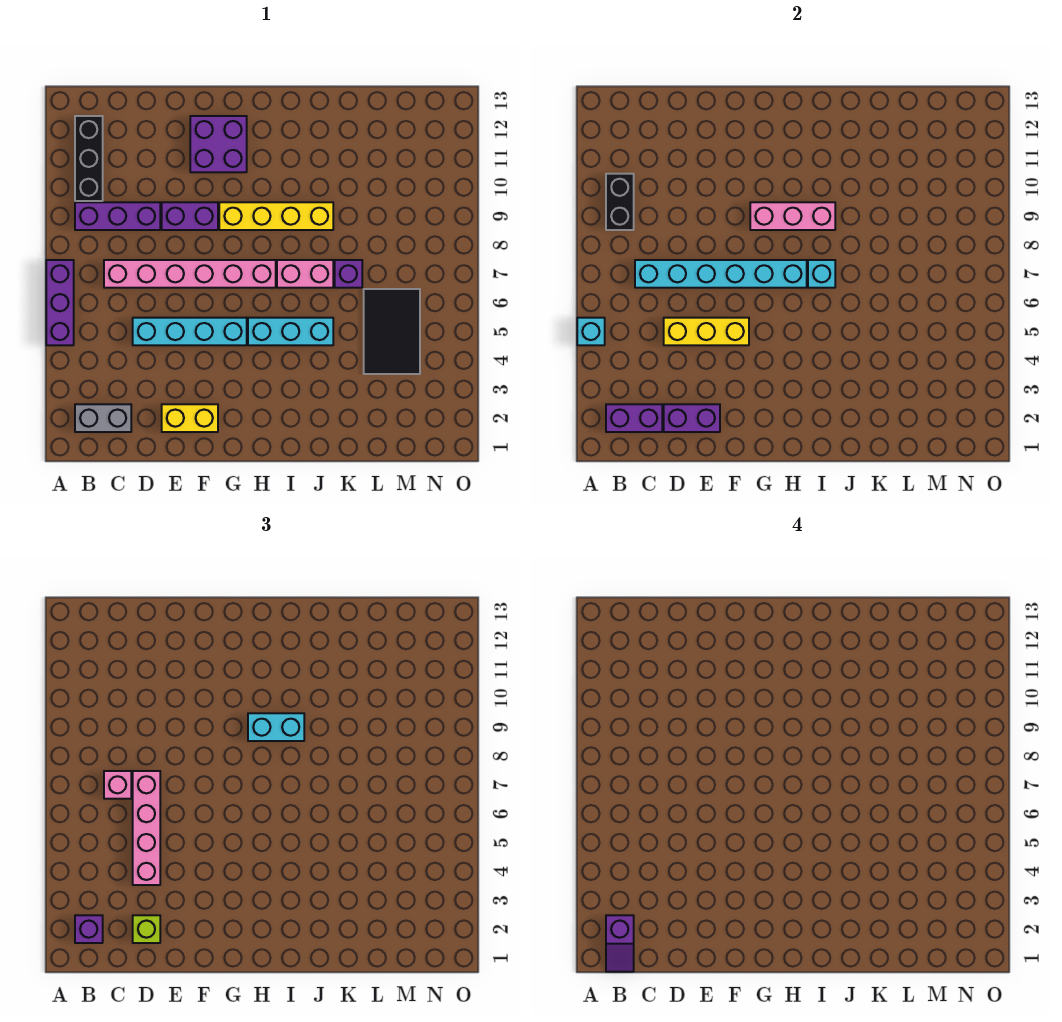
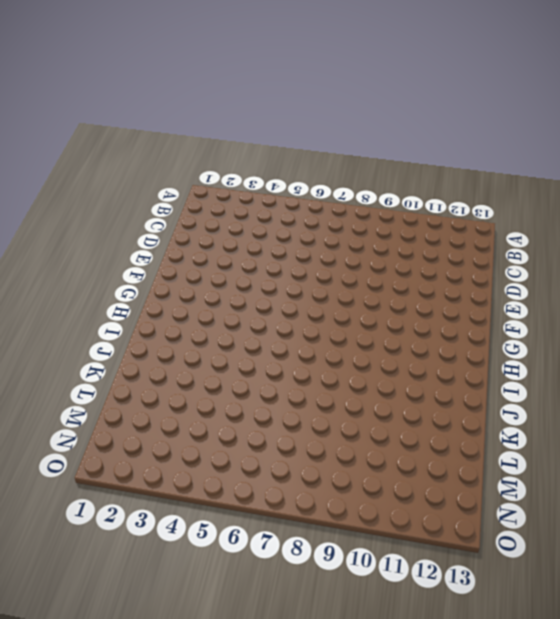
none -> purple 1x3 brick [46,260,74,345]
none -> grey 1x2 brick [75,404,131,432]
none -> purple 1x3 brick [75,202,160,230]

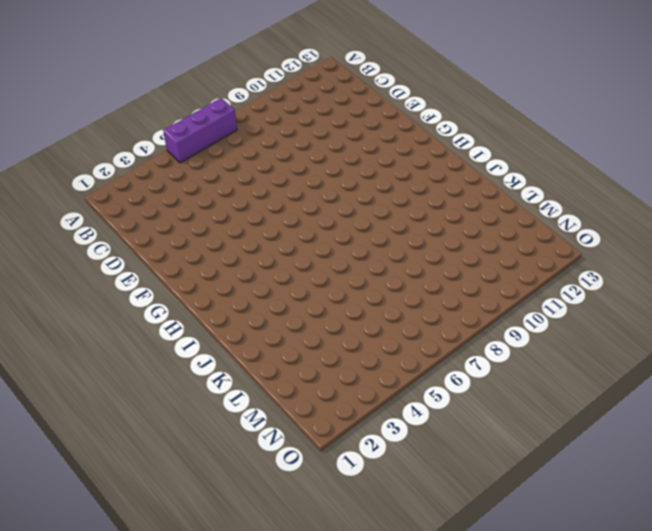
none -> grey 1x2 brick [75,404,131,432]
none -> purple 1x3 brick [75,202,160,230]
none -> black 1x3 brick [75,116,103,201]

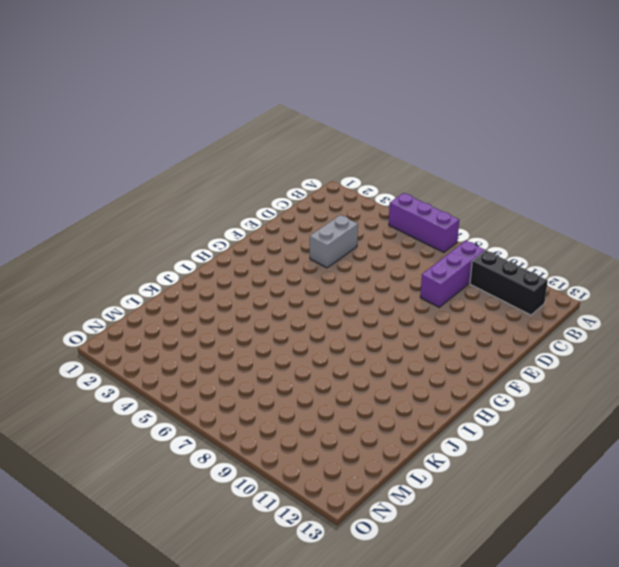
grey 1x2 brick [310,215,358,268] -> grey 1x2 brick moved to [75,404,131,432]
none -> pink 1x6 brick [104,260,276,288]
none -> cyan 1x4 brick [133,318,247,345]
none -> yellow 1x2 brick [162,404,218,432]

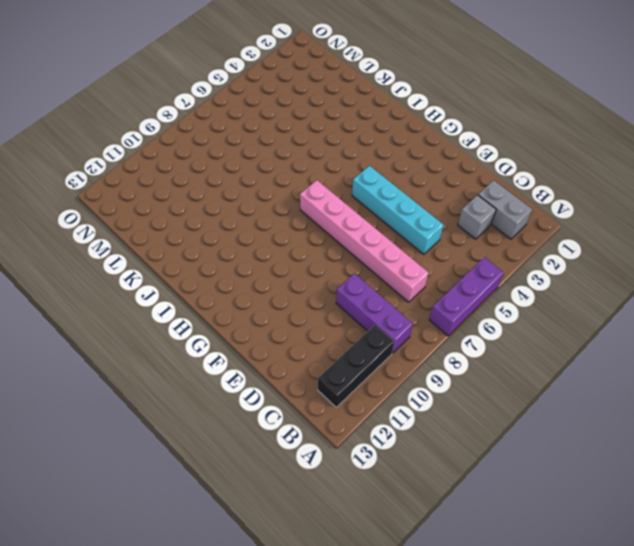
grey 1x1 brick [458,195,496,239] -> none
none -> yellow 1x2 brick [162,404,218,432]
none -> purple 1x2 brick [162,202,218,230]
none -> purple 2x2 brick [190,116,247,172]

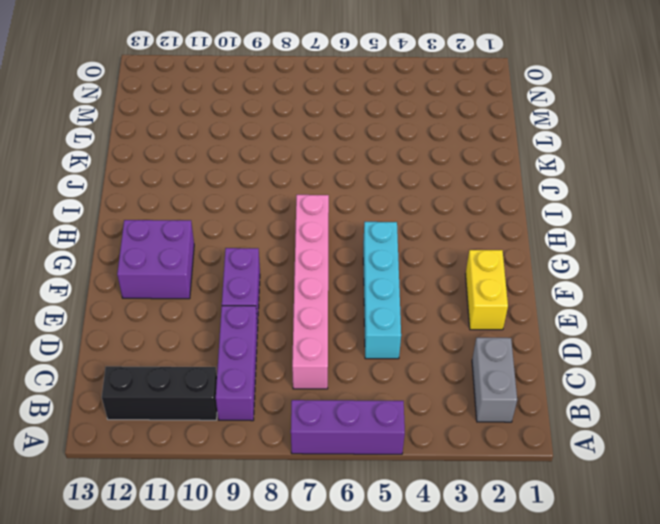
none -> yellow 1x4 brick [219,202,333,230]
none -> cyan 1x3 brick [248,318,333,345]
none -> pink 1x2 brick [277,260,333,288]

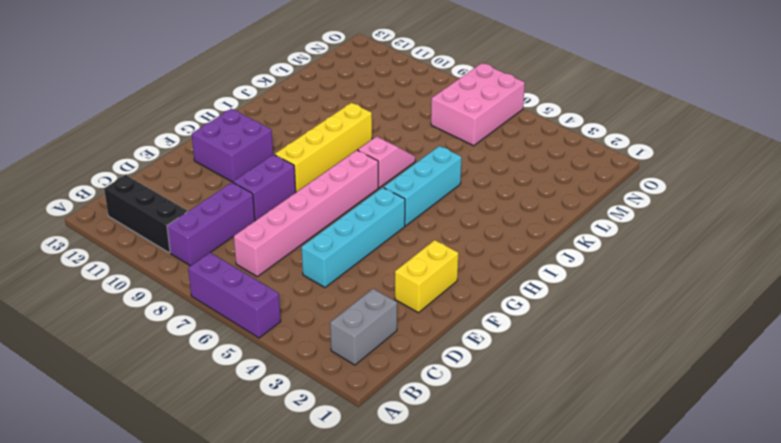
pink 1x2 slope [358,137,415,188] -> pink 1x2 brick [277,260,333,288]
pink 2x3 brick [431,63,525,146] -> black 2x3 tile [364,289,420,374]
none -> purple 1x1 brick [335,260,362,288]
none -> cyan 1x1 brick [577,318,605,345]
none -> purple 1x2 brick [606,404,662,432]

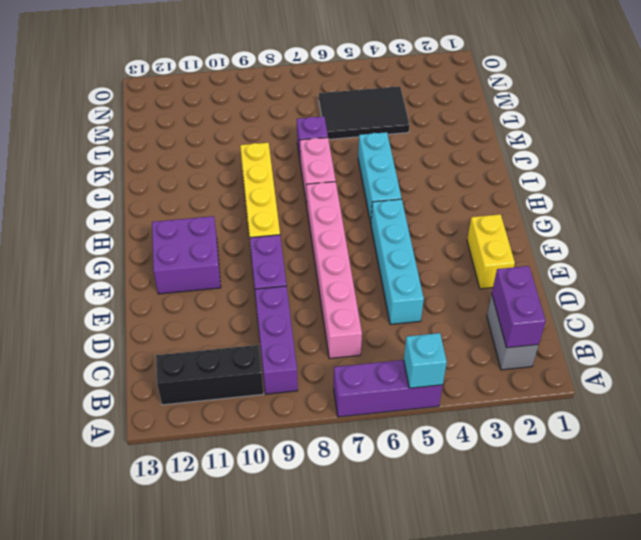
none -> black 1x2 brick [606,174,634,230]
none -> cyan 1x6 brick [635,260,807,288]
none -> purple 1x2 brick [664,404,720,432]

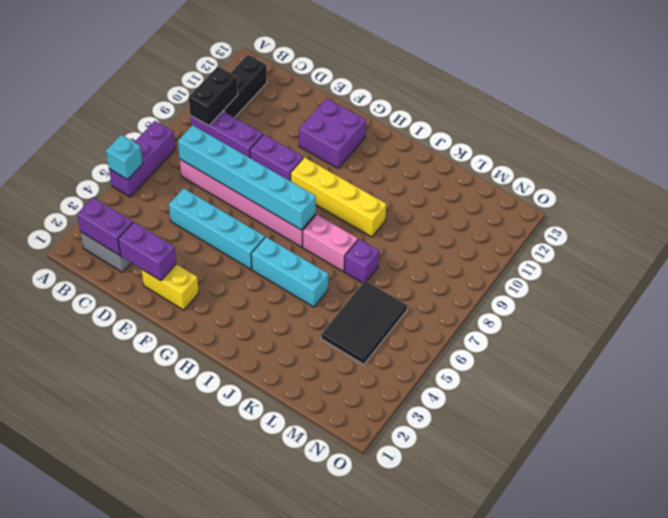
none -> yellow 1x3 brick [664,318,749,345]
none -> pink 1x3 brick [750,202,835,230]
none -> cyan 1x1 brick [808,260,835,288]

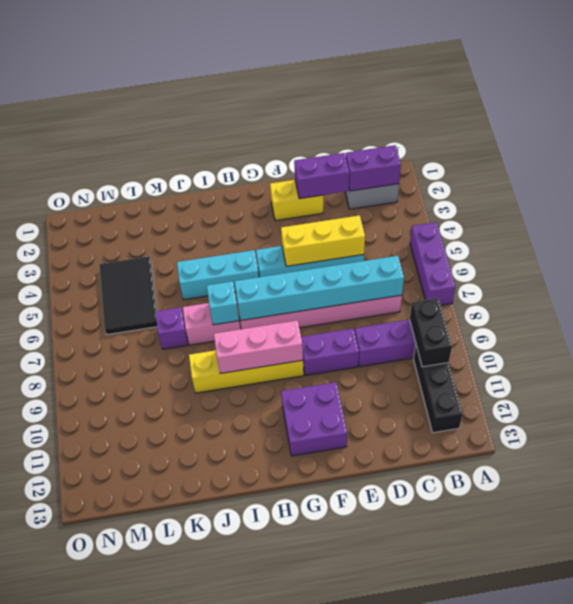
none -> cyan 1x1 brick [577,318,605,345]
none -> purple 1x1 brick [75,915,103,943]
none -> pink 1x1 brick [104,771,131,799]

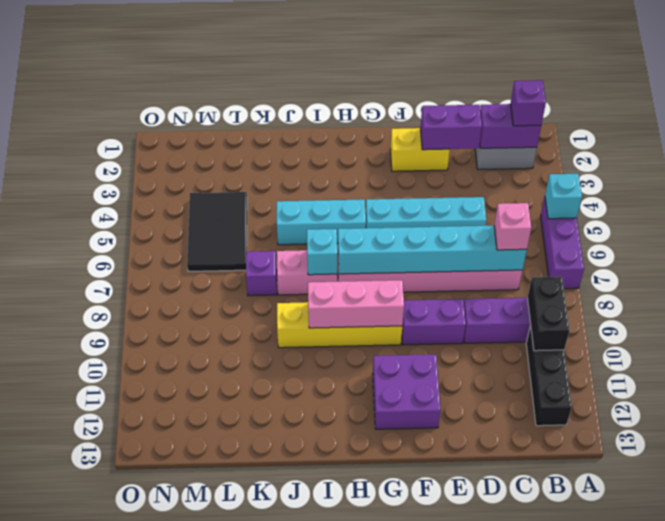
none -> yellow 1x3 brick [664,318,749,345]
none -> lime 1x1 brick [133,915,160,943]
none -> pink 1x4 brick [133,771,160,885]

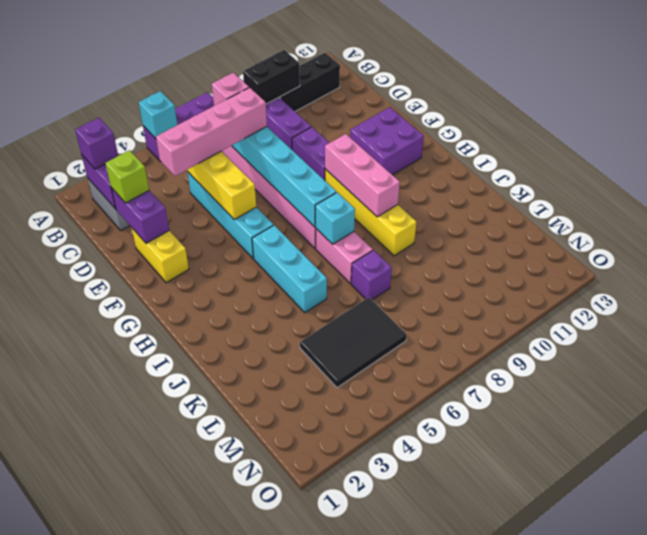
none -> cyan 1x2 brick [248,713,304,741]
none -> purple 1x2 slope [606,915,634,972]

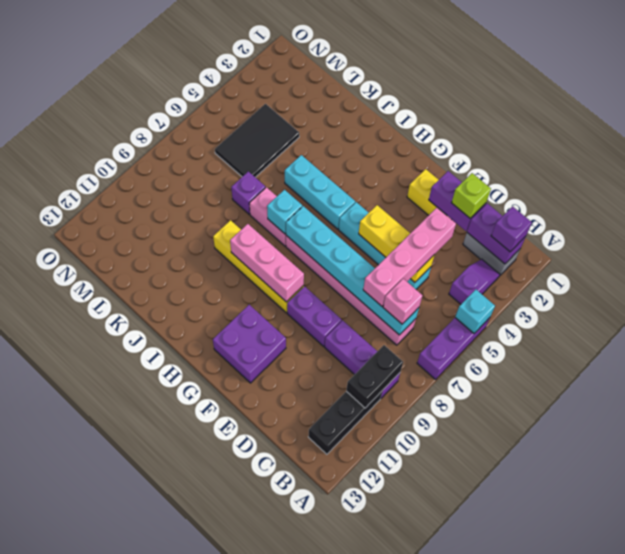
purple 1x2 slope [449,259,500,304] -> purple 1x2 slope moved to [606,915,634,972]
none -> cyan 1x2 brick [248,713,304,741]

